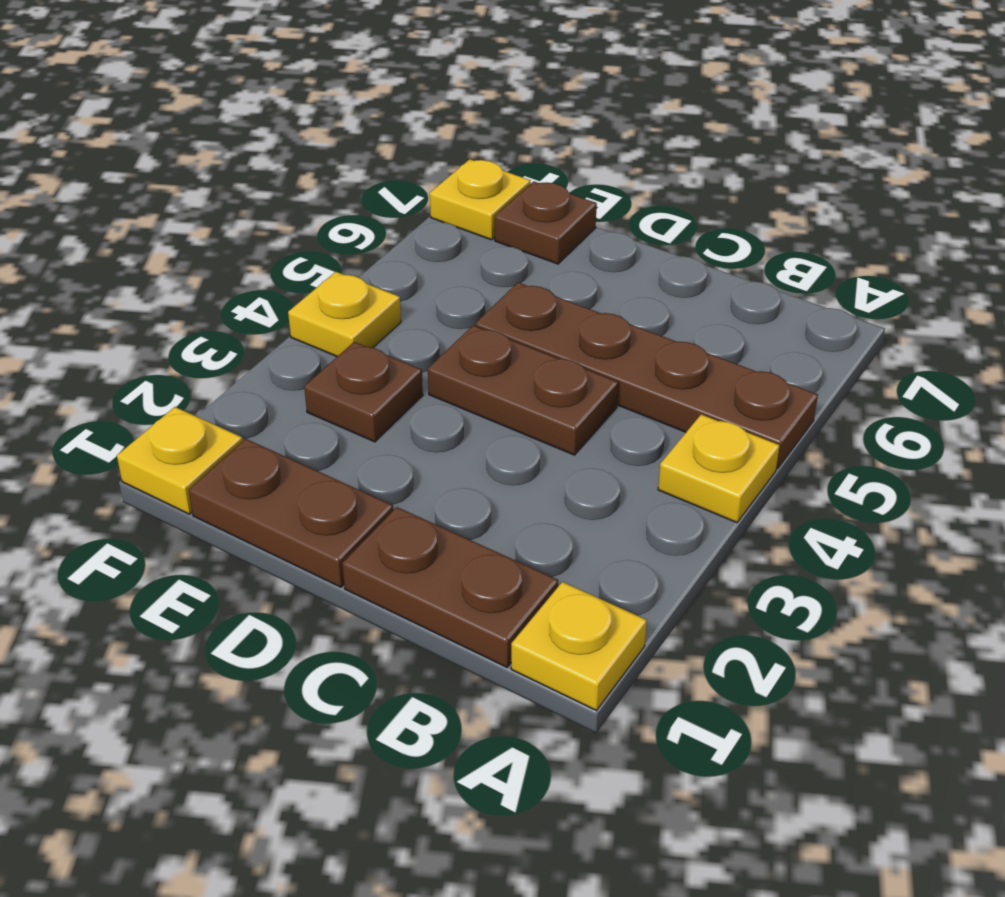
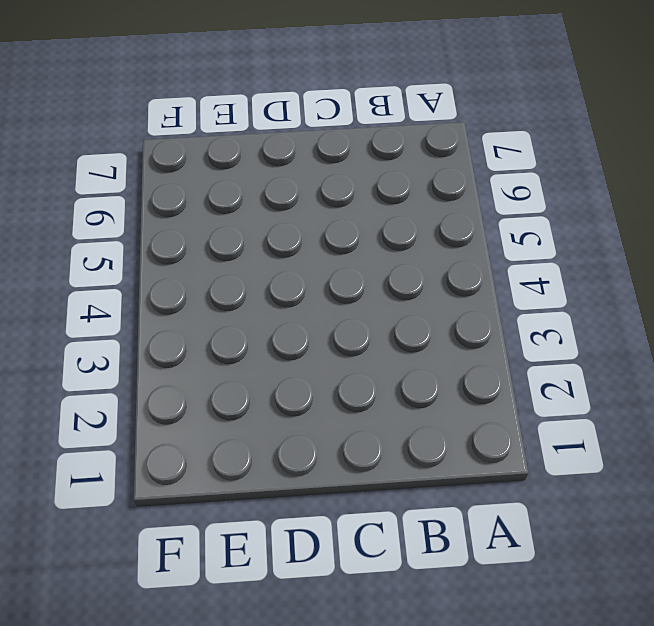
none -> yellow 1x1 plate [511,582,647,710]
none -> yellow 1x1 plate [658,414,780,523]

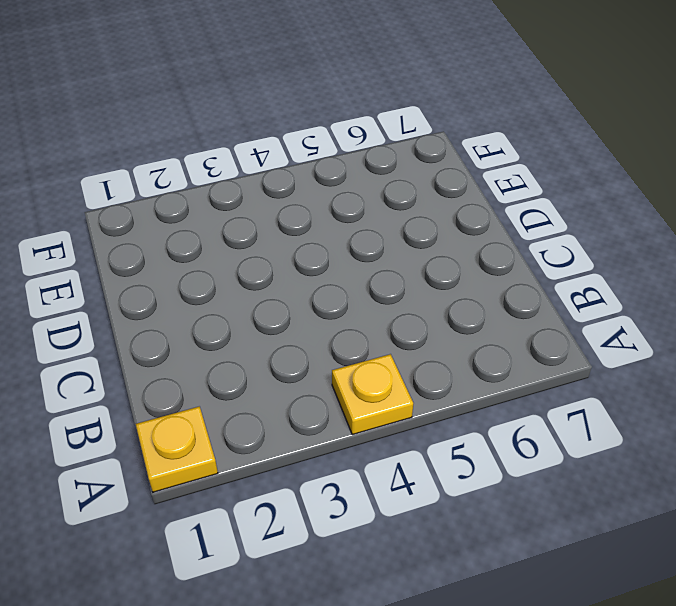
none -> brown 1x4 plate [475,282,818,469]
none -> brown 1x2 plate [342,507,558,667]

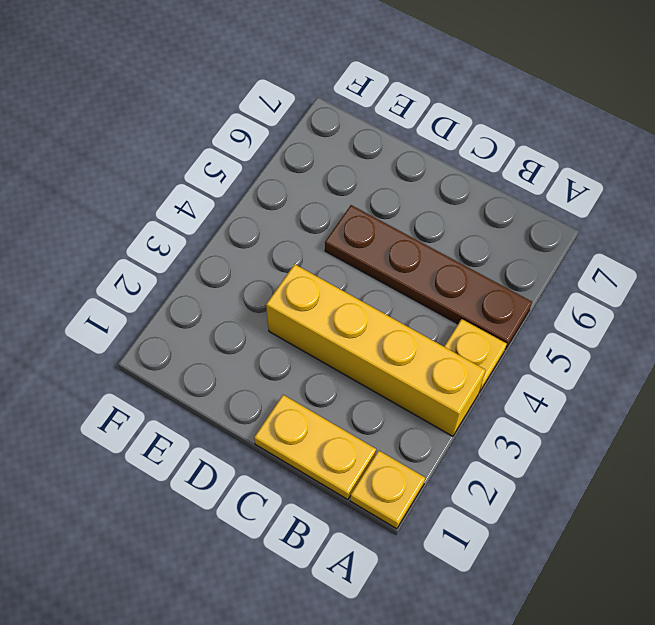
yellow 1x4 brick [266,264,486,436] -> none
yellow 1x2 plate [254,395,376,500] -> brown 1x2 plate [342,507,558,667]
none -> brown 1x2 plate [428,325,618,455]
none -> brown 1x2 plate [189,439,393,587]

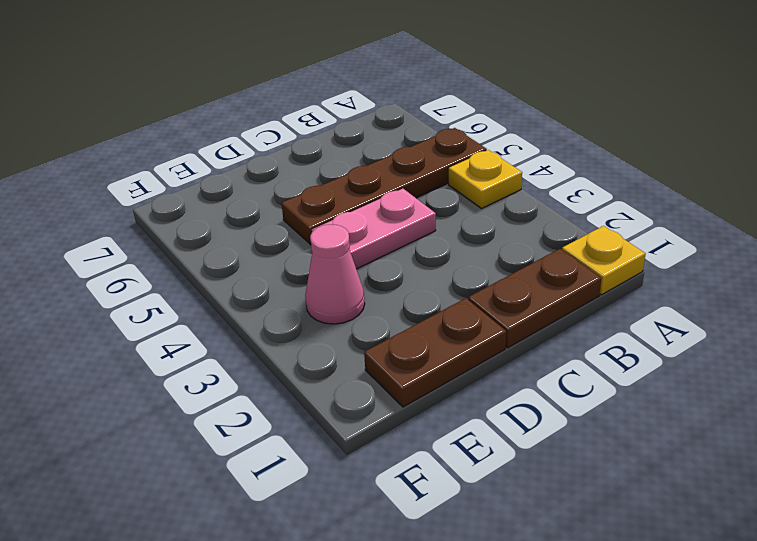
pink 1x2 plate [312,189,436,269] -> brown 1x2 plate [428,325,618,455]
pink 1x1 cone [305,225,365,324] -> brown 1x1 plate [304,342,423,442]
none -> brown 1x1 plate [495,181,597,264]
none -> yellow 1x1 plate [117,407,243,514]

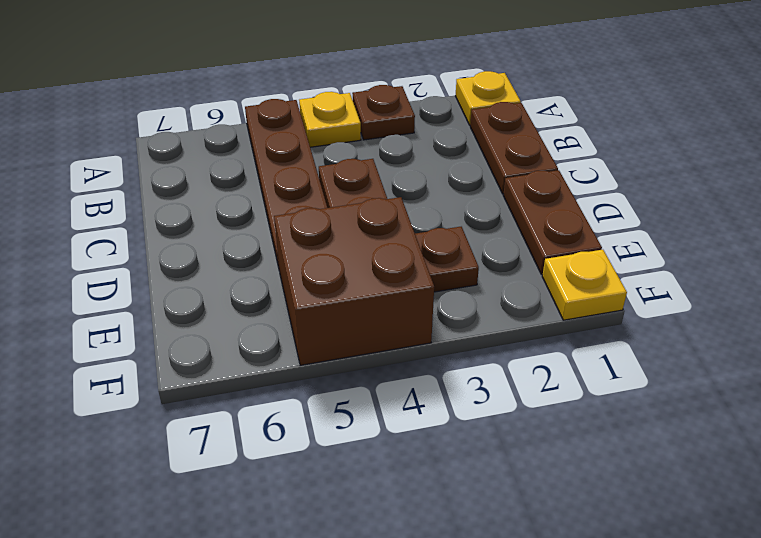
brown 1x1 plate [352,85,415,140] -> brown 1x1 plate moved to [495,181,597,264]
brown 2x2 brick [274,197,434,365] -> yellow 1x1 plate [288,272,401,357]
none -> yellow 1x1 plate [430,159,531,240]

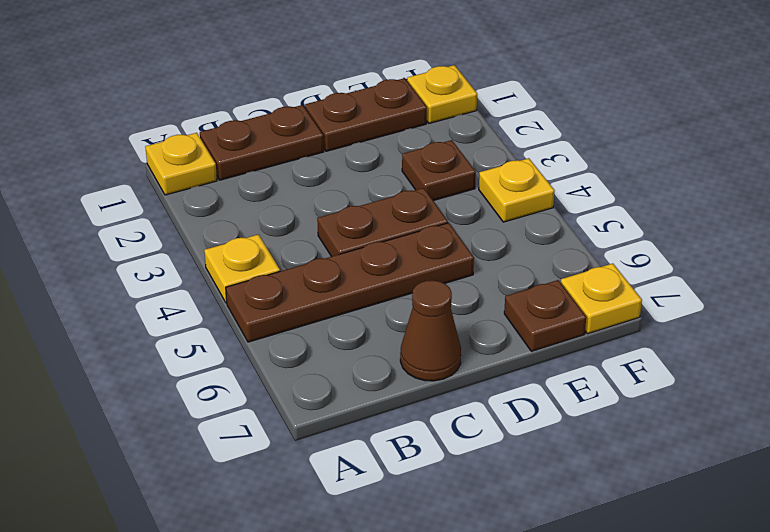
brown 1x1 cone [400,280,461,381] -> none

